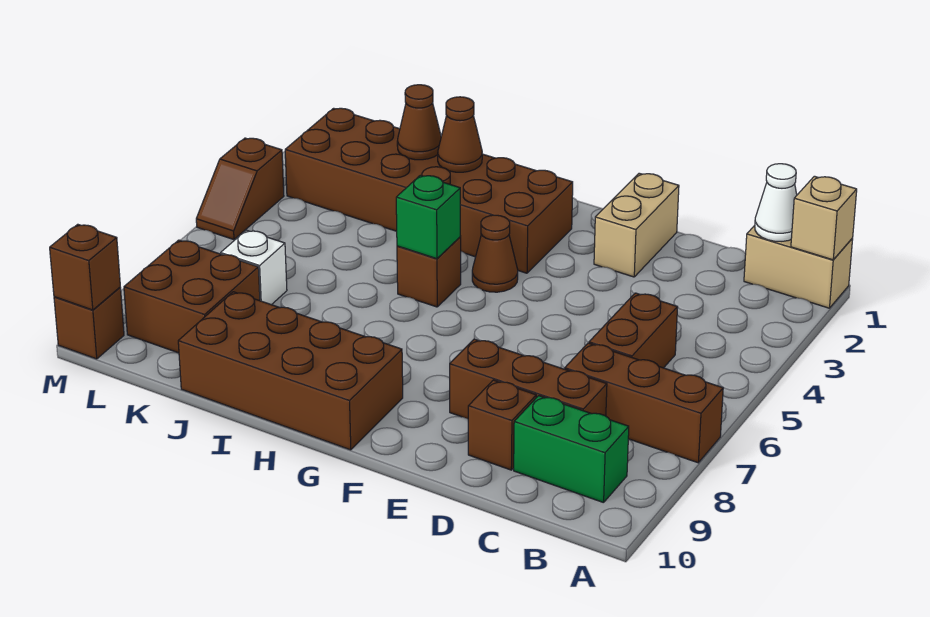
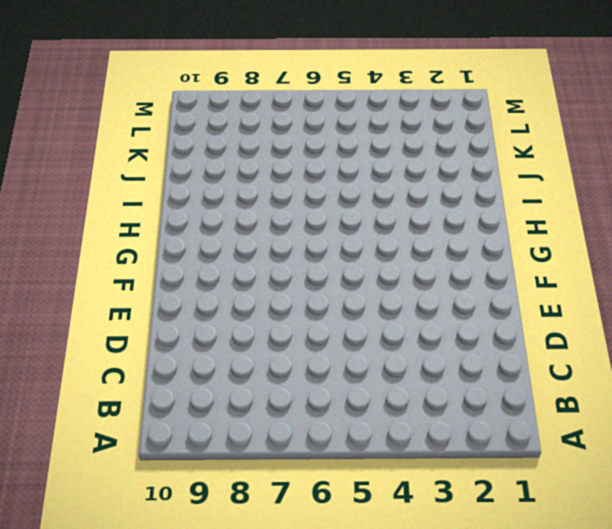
none -> tan 1x2 brick [744,225,853,308]
none -> brown 1x3 brick [565,343,723,463]
none -> green 1x2 brick [514,396,629,503]

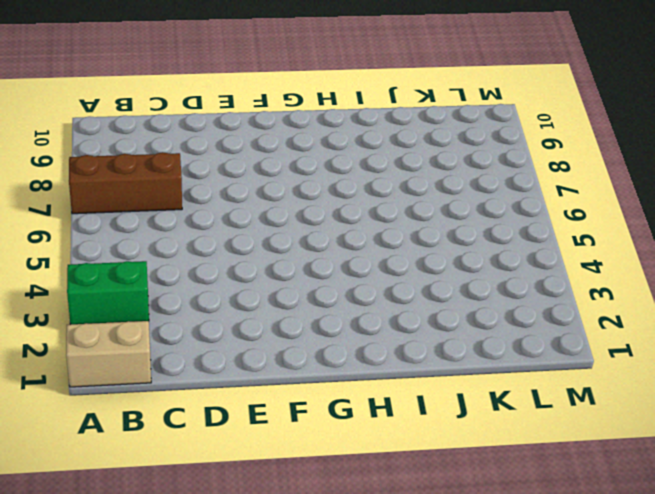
green 1x2 brick [67,261,149,325] -> green 1x2 brick moved to [514,396,629,503]
none -> brown 1x2 brick [589,293,678,368]
none -> brown 1x3 brick [450,339,607,419]
none -> brown 1x1 brick [468,380,536,470]

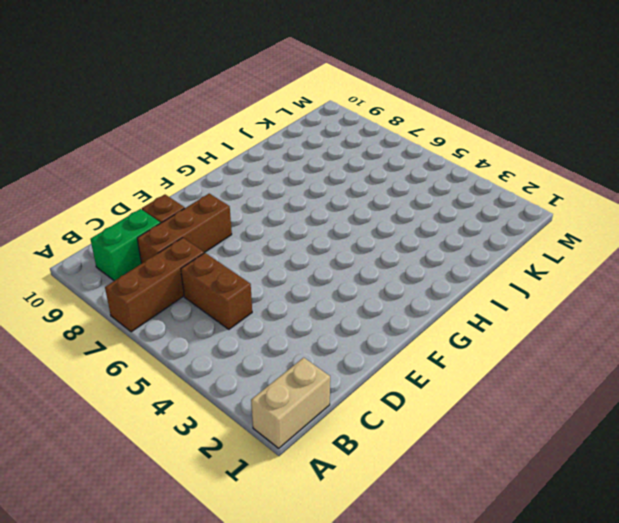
none -> tan 1x2 brick [594,173,679,277]
none -> brown 2x6 brick [285,108,573,273]
none -> brown 1x1 cone [472,215,518,292]

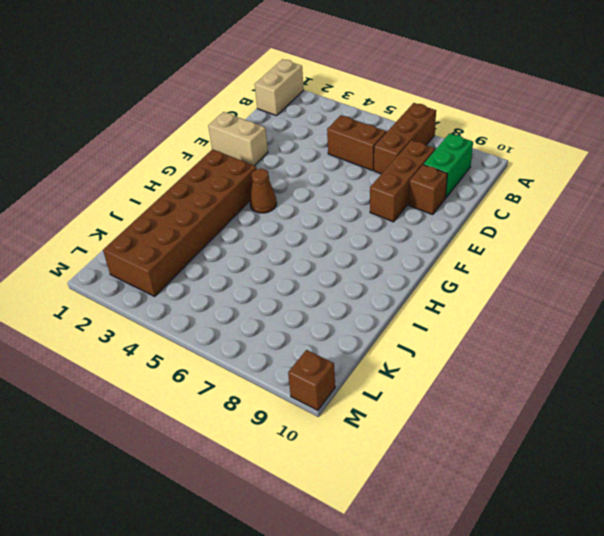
none -> brown 2x4 brick [178,292,403,450]
none -> brown 1x1 brick [397,237,461,307]
none -> white 1x1 brick [221,230,287,305]

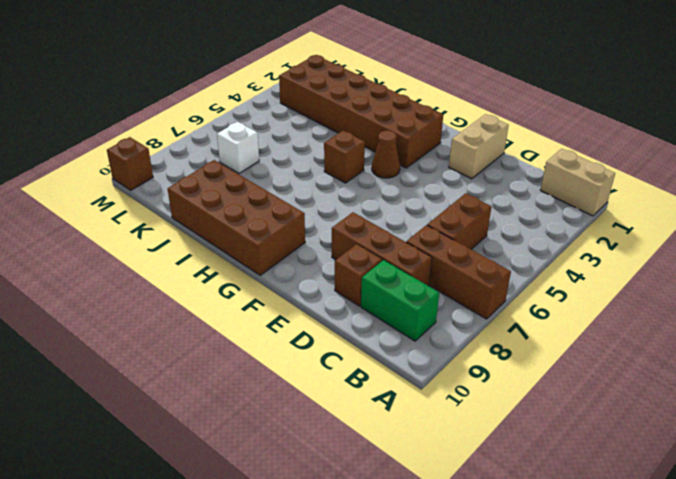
none -> brown 2x2 brick [124,240,260,353]
none -> brown 1x2 slope [196,138,284,240]
none -> tan 1x1 brick [791,176,857,260]

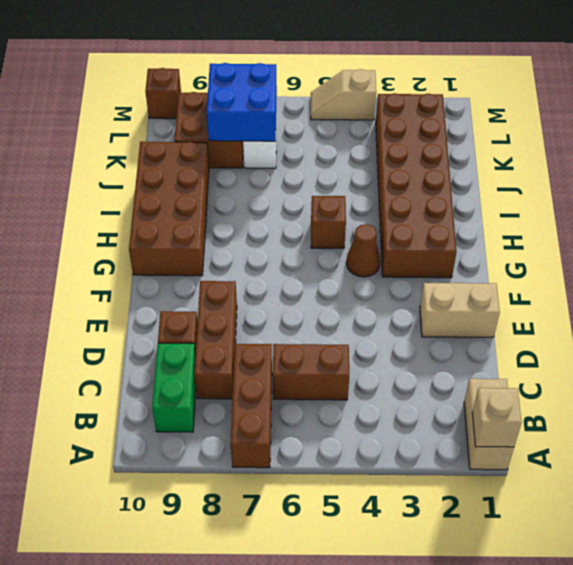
blue 2x2 brick [207,63,277,141] -> none
tan 1x2 slope [311,69,376,120] -> brown 1x2 slope [196,138,284,240]
none -> white 1x1 cone [755,164,797,241]
none -> green 1x1 brick [396,175,460,259]
none -> brown 1x1 cone [438,97,482,172]

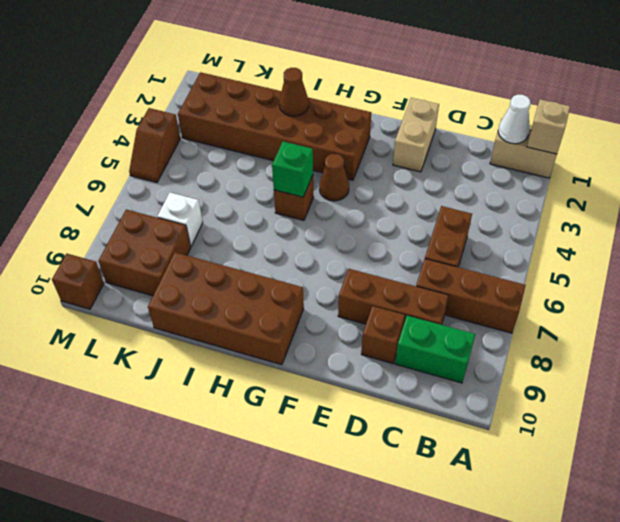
none -> brown 1x1 cone [397,85,441,160]
none -> brown 1x1 brick [50,224,120,310]

